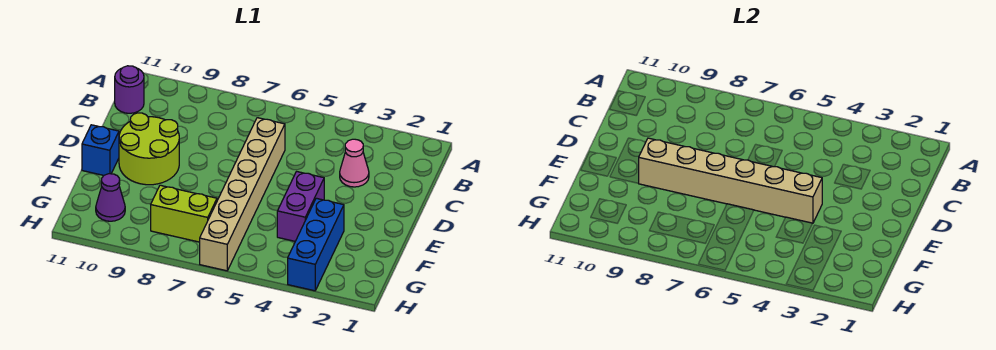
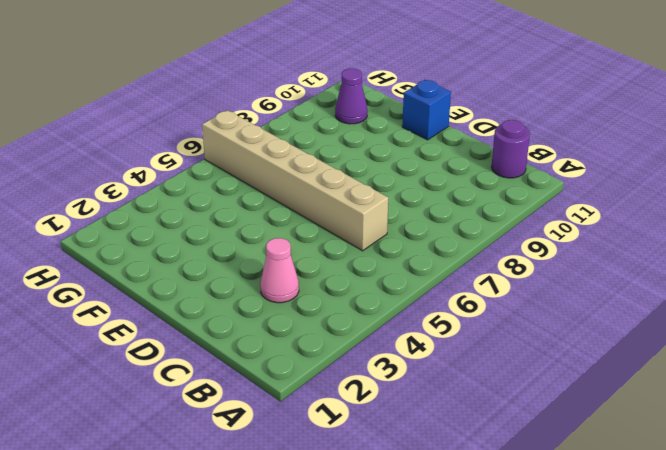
none -> lime 2x2 round brick [119,113,179,185]
none -> purple 1x2 brick [277,172,324,241]

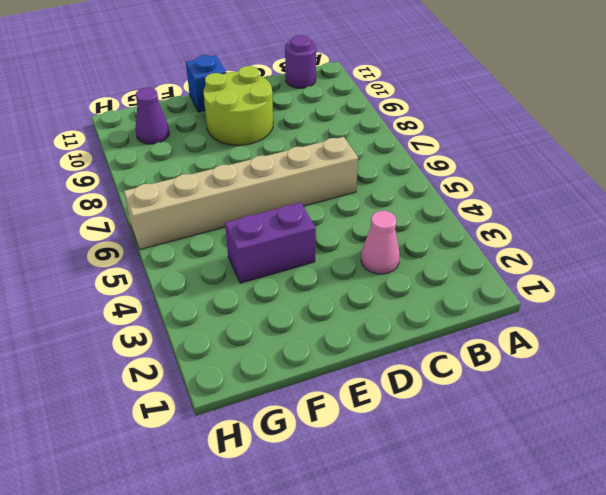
none -> blue 1x3 brick [288,198,344,291]
none -> lime 1x2 brick [151,185,217,242]

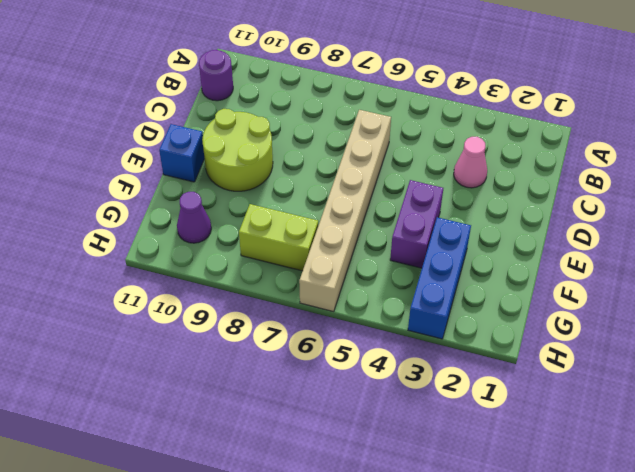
none -> tan 1x6 brick [639,138,822,223]

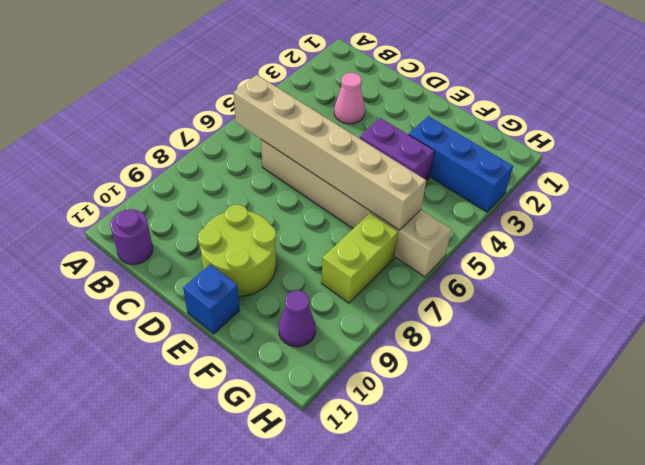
tan 1x6 brick [233,75,426,230] -> tan 1x6 brick turned to [639,138,822,223]

